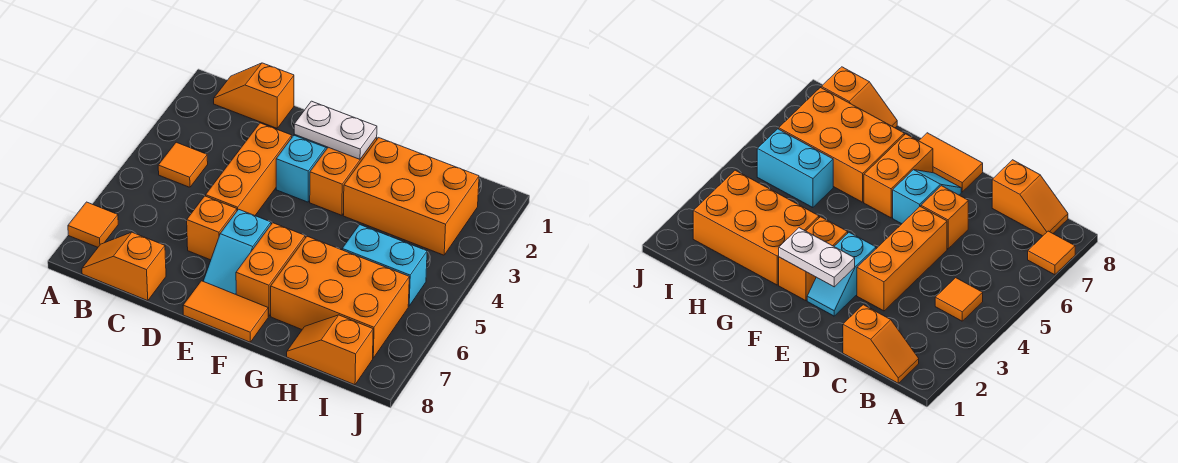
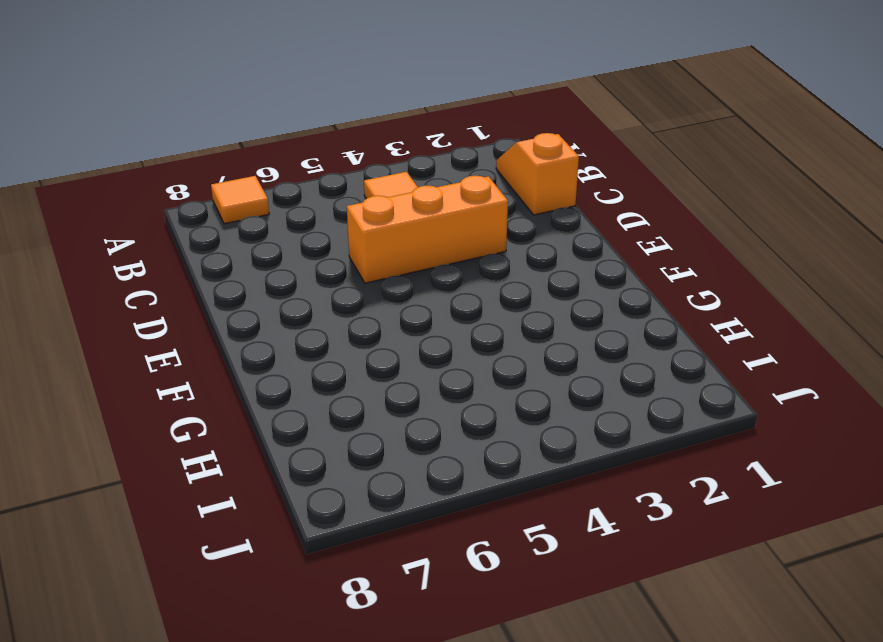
none -> orange 1x2 slope [82,232,166,301]
none -> orange 1x1 brick [187,196,237,260]
none -> cyan 1x2 slope [276,135,328,202]

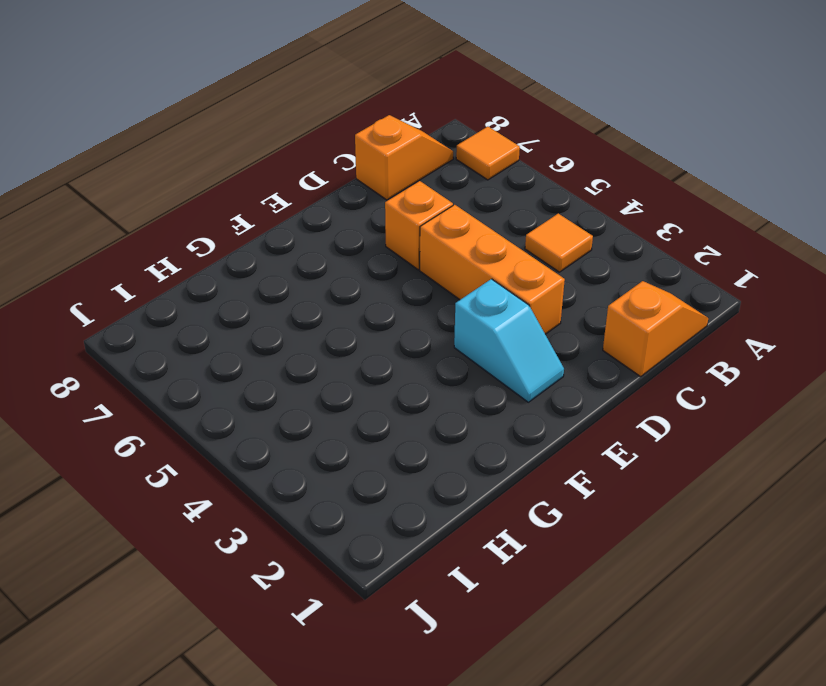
none -> cyan 1x2 slope [203,209,271,294]
none -> orange 1x2 tile [183,281,268,342]
none -> orange 1x2 brick [310,137,377,215]

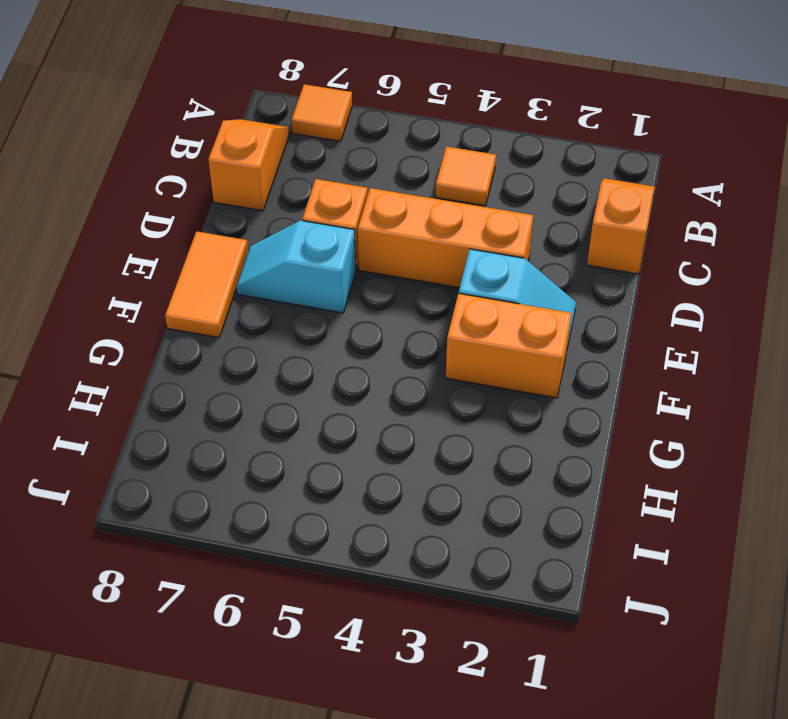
none -> orange 1x2 brick [236,223,305,316]
none -> orange 2x3 brick [343,138,479,255]
none -> orange 2x3 brick [271,236,409,358]

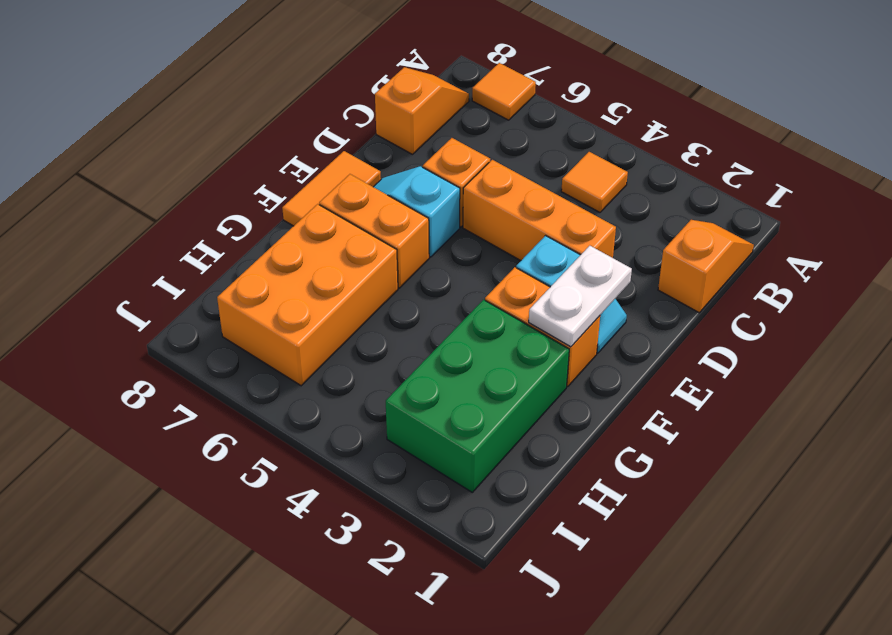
green 2x3 brick [386,300,569,492] -> orange 2x3 brick [343,138,479,255]
none -> cyan 1x2 brick [342,225,427,306]
none -> orange 1x2 slope [287,315,373,385]

